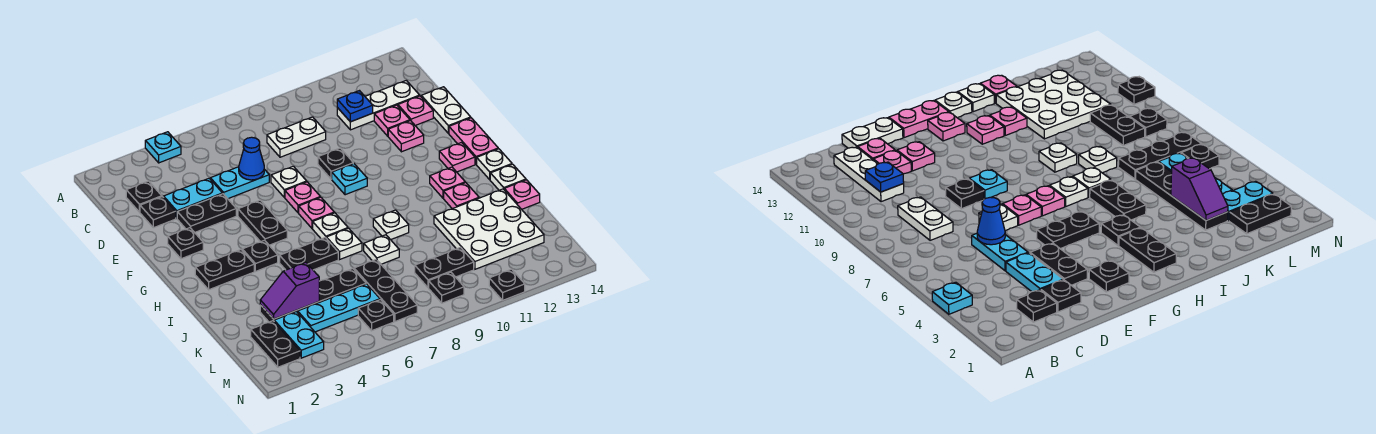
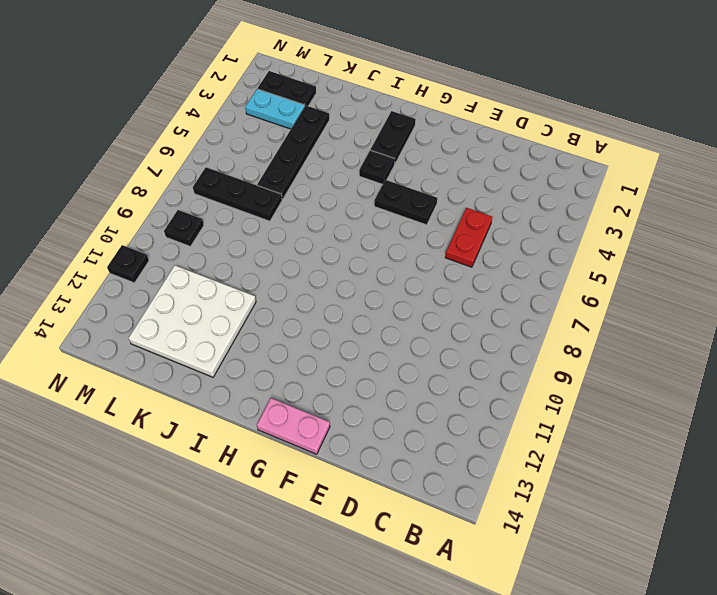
red 1x2 plate [445,208,492,267] -> cyan 1x2 plate [210,167,269,199]
none -> cyan 1x1 plate [145,132,181,163]
none -> black 1x1 plate [126,181,162,212]
none -> white 1x2 plate [267,117,326,157]
none -> white 1x3 plate [337,80,420,130]

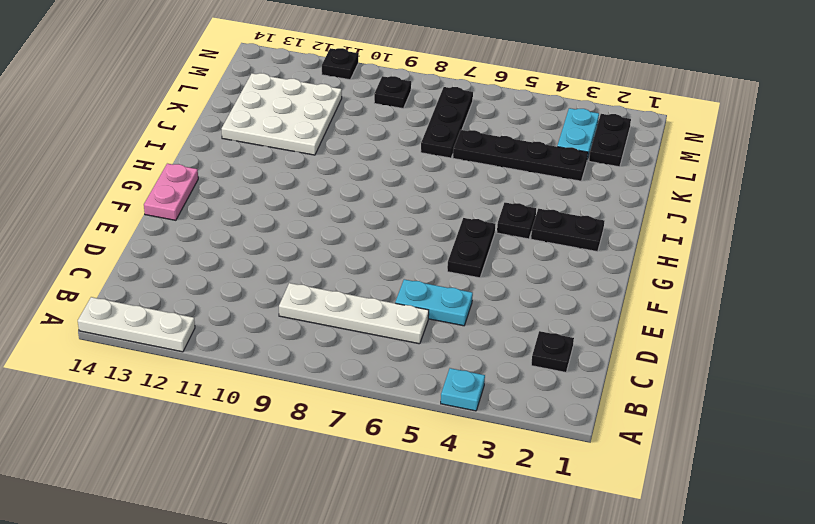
white 1x3 plate [78,297,195,352] -> white 1x3 plate moved to [337,80,420,130]
white 1x4 plate [279,283,429,344] -> white 1x2 plate [267,117,326,157]
none -> black 1x1 plate [140,197,176,228]
none -> cyan 1x2 plate [164,178,222,218]
none -> pink 1x1 plate [374,105,410,136]
none -> pink 1x1 plate [398,96,433,125]

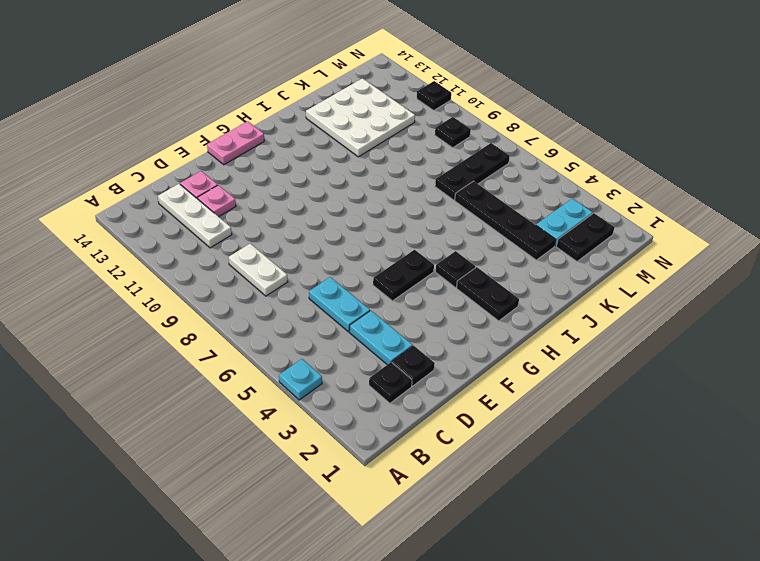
none -> white 1x2 plate [421,87,471,133]
none -> black 1x2 plate [177,194,236,232]
none -> white 1x1 plate [271,166,307,197]
none -> black 1x1 plate [318,148,353,179]

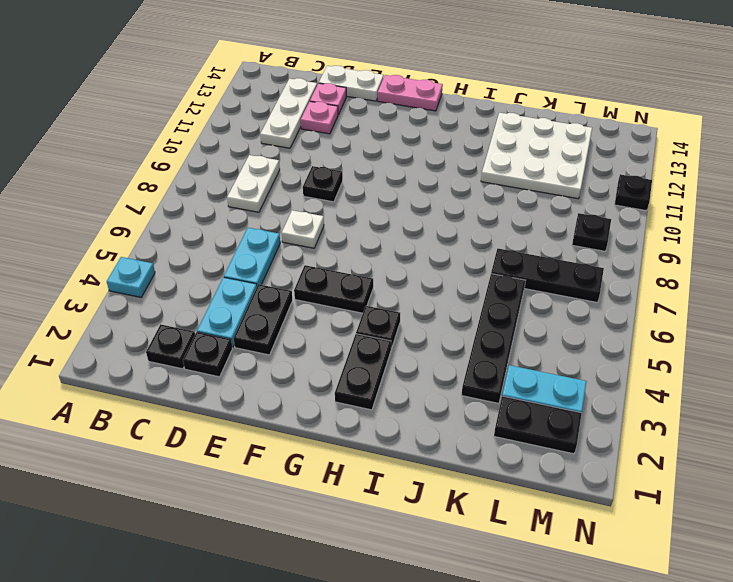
none -> pink 1x1 plate [388,121,424,152]
none -> black 1x1 plate [168,228,203,259]
none -> pink 1x1 plate [285,182,320,213]
none -> cyan 1x1 plate [332,164,367,195]

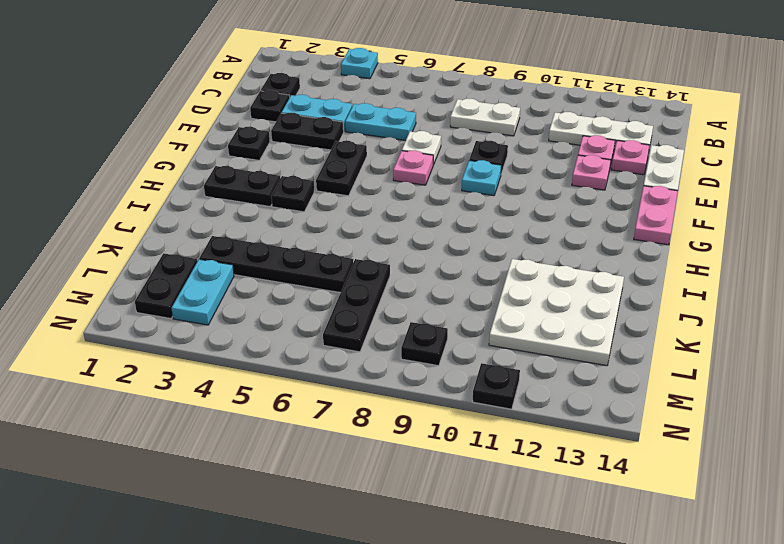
none -> pink 1x1 plate [299,197,334,228]
none -> pink 1x1 plate [439,142,475,172]
none -> white 1x1 plate [313,213,348,239]
none -> pink 1x1 plate [430,167,465,198]

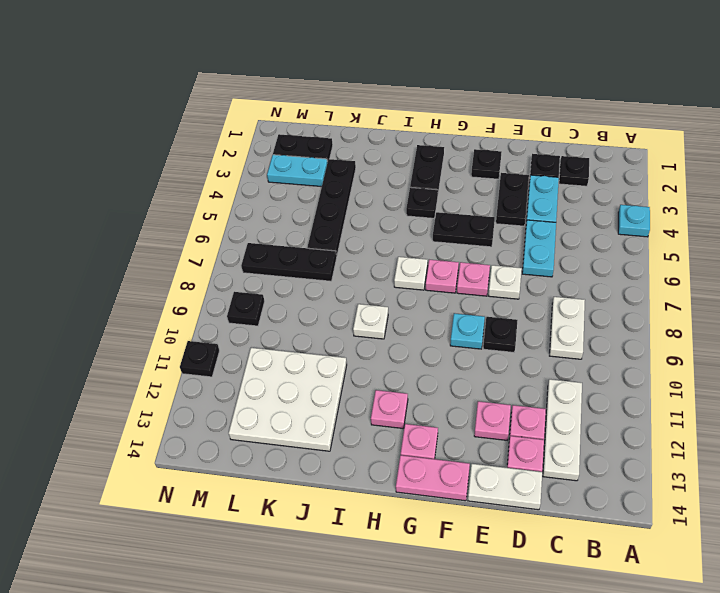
none -> white 1x1 plate [477,149,512,180]
none -> black 1x2 plate [280,238,338,270]
none -> white 1x1 plate [326,228,362,259]
none -> pink 1x1 plate [444,183,479,209]

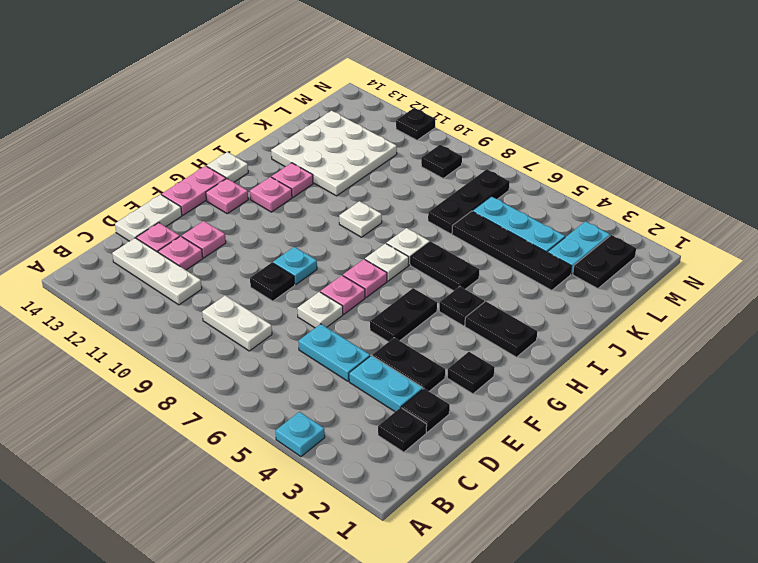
none -> white 1x1 plate [490,164,526,190]
none -> white 1x1 plate [364,235,399,264]
none -> pink 1x1 plate [504,180,540,209]
none -> black 1x2 plate [415,248,474,288]

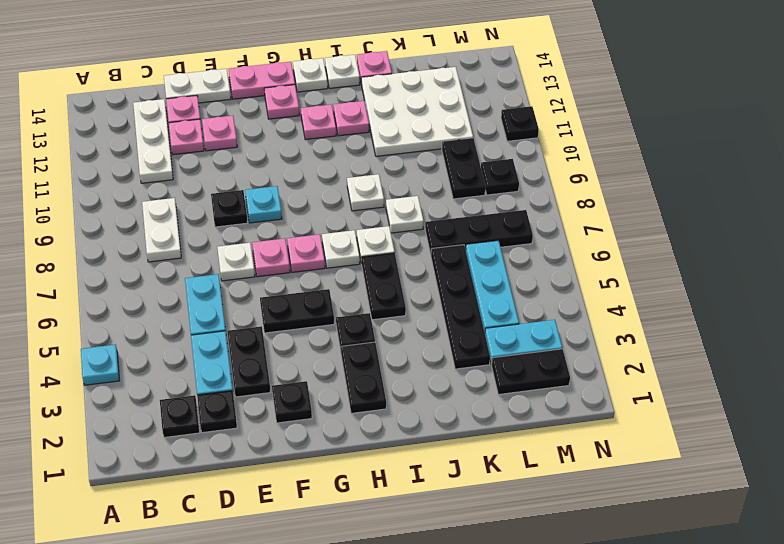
none -> black 1x1 plate [358,300,394,331]
none -> blue 1x1 plate [337,91,373,122]
none -> blue 1x1 cone [239,137,264,180]
none -> purple 1x2 slope [260,263,319,319]

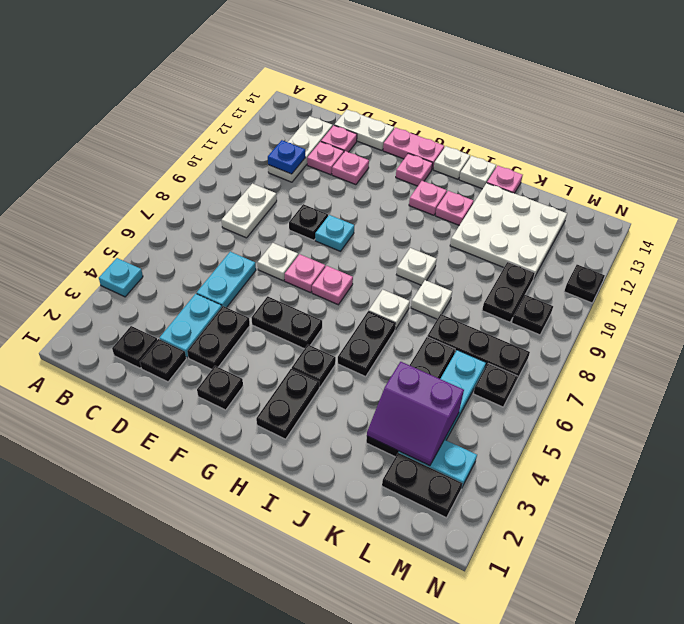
purple 2x2 slope [367,362,464,466] -> purple 1x2 slope [260,263,319,319]
none -> white 1x1 plate [313,213,348,239]
none -> blue 1x1 cone [239,137,264,180]

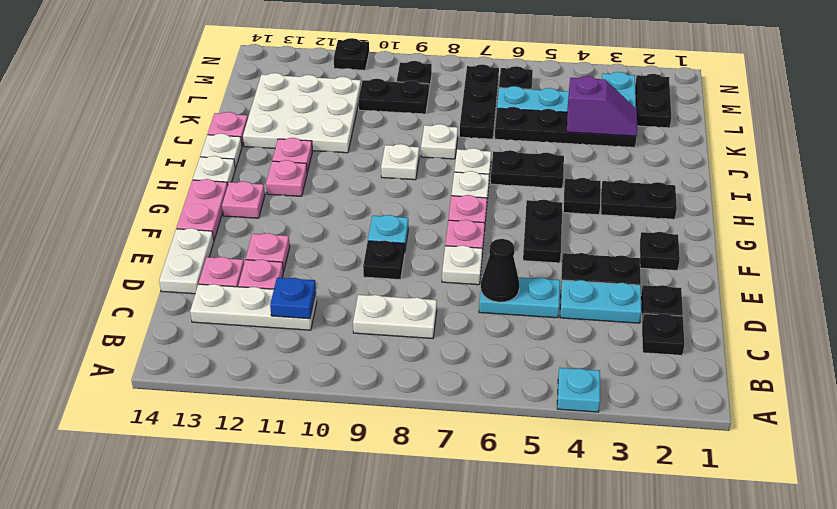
black 1x1 cone [481,239,519,302] -> blue 1x1 cone [239,137,264,180]

